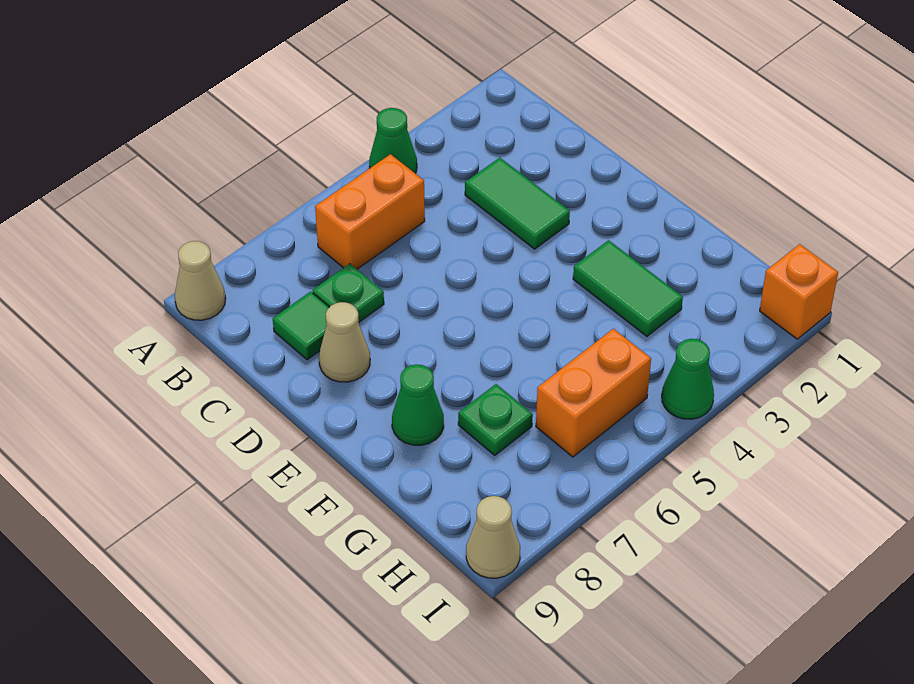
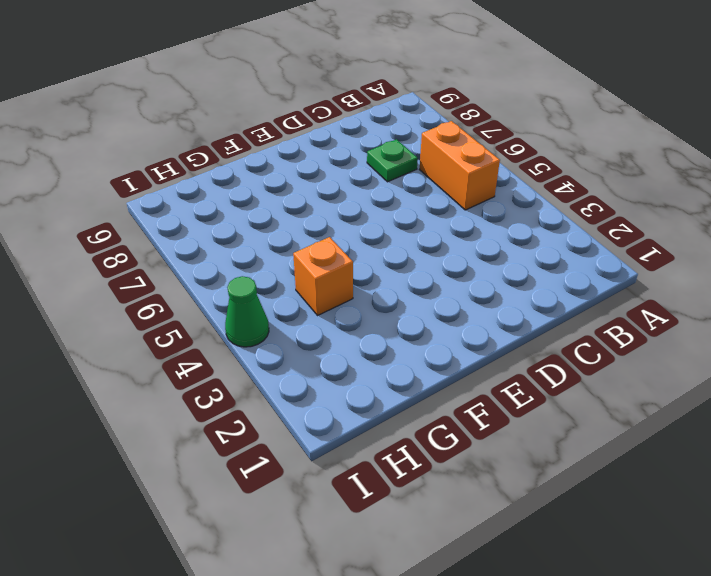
orange 1x1 brick [293,237,353,315] -> orange 1x1 brick moved to [760,244,838,339]
none -> green 1x1 cone [369,108,417,173]
none -> tan 1x1 cone [175,241,226,320]
none -> green 1x2 tile [465,158,570,249]

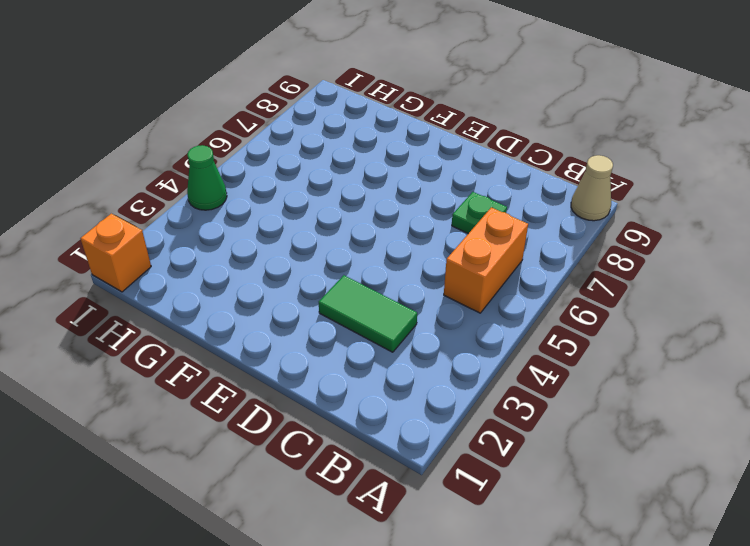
none -> green 1x1 cone [369,108,417,173]
none -> green 1x1 tile [273,292,329,360]
none -> tan 1x1 cone [319,302,370,382]

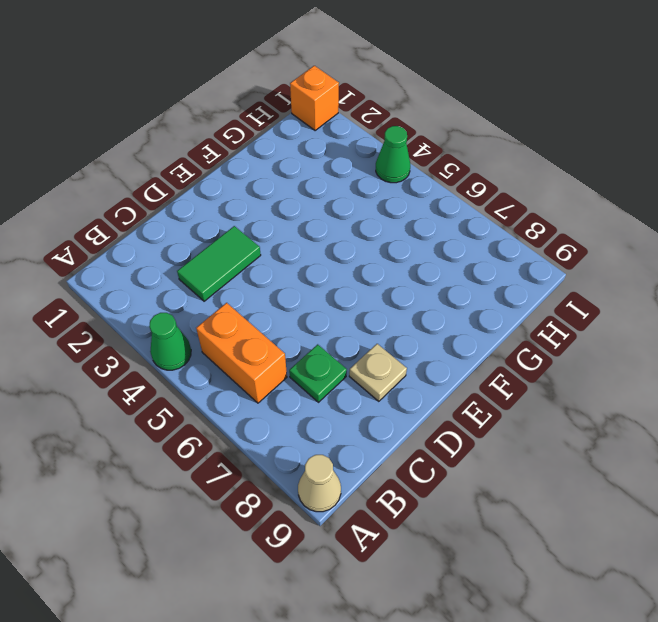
tan 1x1 plate [349,344,407,401] -> tan 1x1 cone [319,302,370,382]
none -> green 1x1 tile [273,292,329,360]
none -> green 1x2 tile [573,240,683,336]
none -> green 1x1 cone [392,365,444,445]

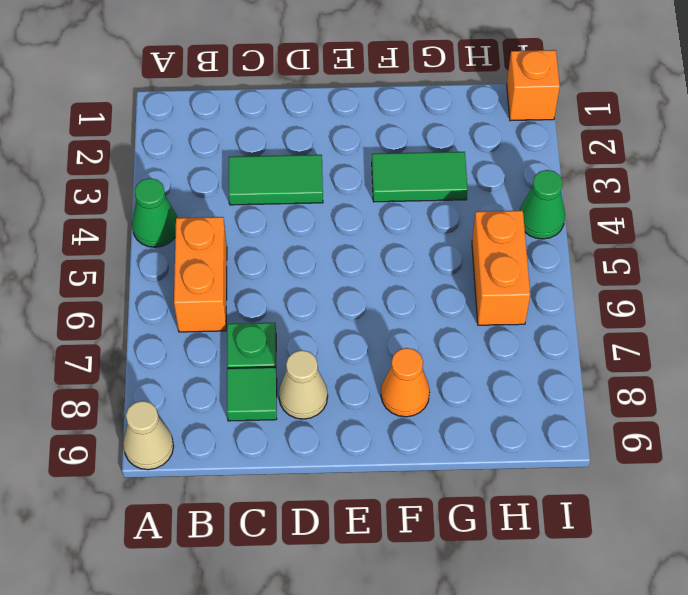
orange 1x1 cone [381,348,430,417] -> green 1x1 cone [392,365,444,445]
none -> green 1x1 plate [458,384,533,455]
none -> tan 1x1 cone [466,496,520,578]

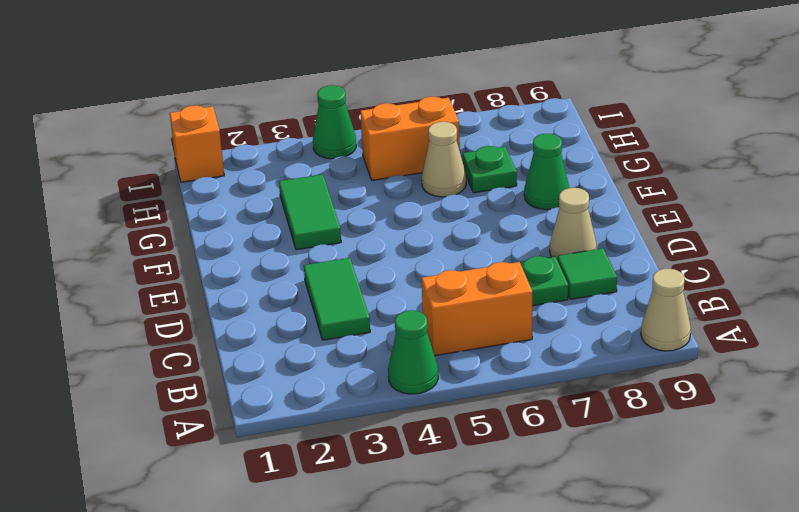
tan 1x1 cone [422,122,466,197] -> tan 1x1 cone moved to [466,496,520,578]

